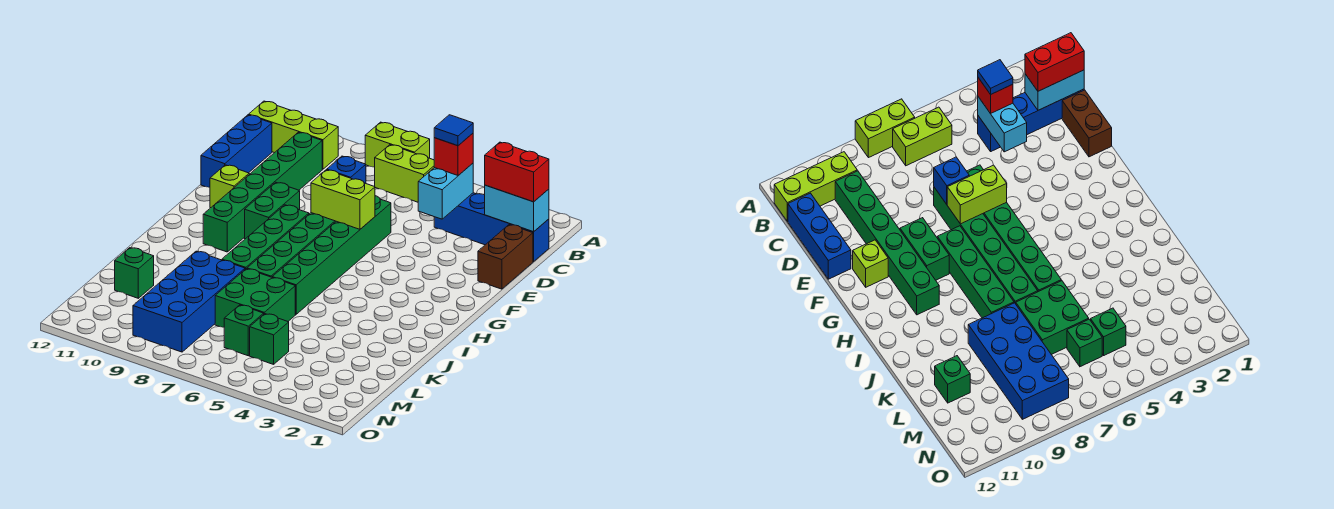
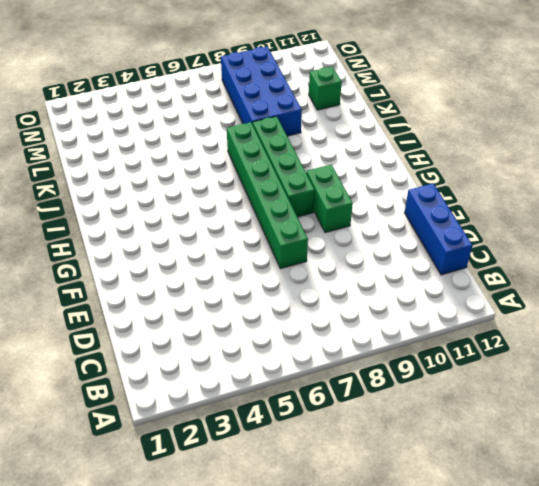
none -> lime 1x2 brick [365,122,430,168]
none -> lime 1x2 brick [375,145,434,202]
none -> lime 1x3 brick [249,101,338,169]

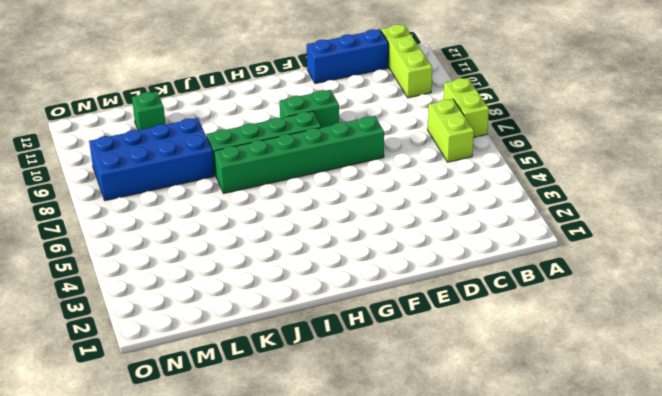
none -> blue 1x4 brick [434,193,549,262]
none -> green 1x6 brick [203,132,322,252]
none -> brown 1x2 brick [478,225,533,289]

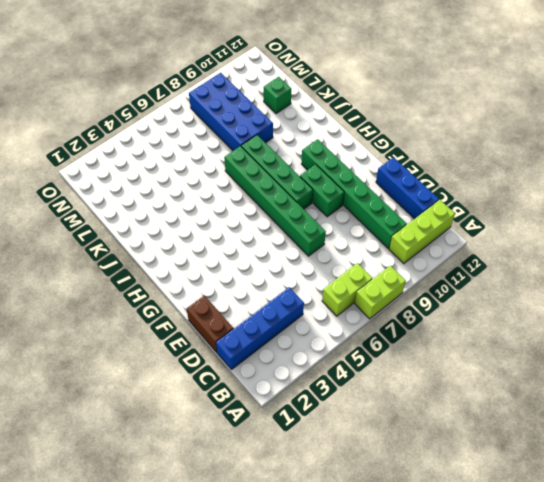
none -> green 1x6 brick [272,196,391,314]
none -> lime 1x1 brick [210,165,249,208]
none -> green 2x2 brick [215,269,295,327]

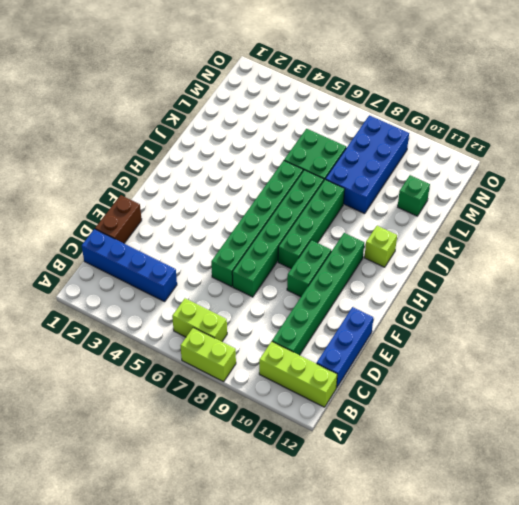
lime 1x1 brick [364,226,397,267] -> lime 1x1 brick moved to [210,165,249,208]
none -> green 1x1 brick [250,314,289,364]
none -> green 1x1 brick [224,305,264,356]
none -> cyan 1x2 brick [485,185,549,232]

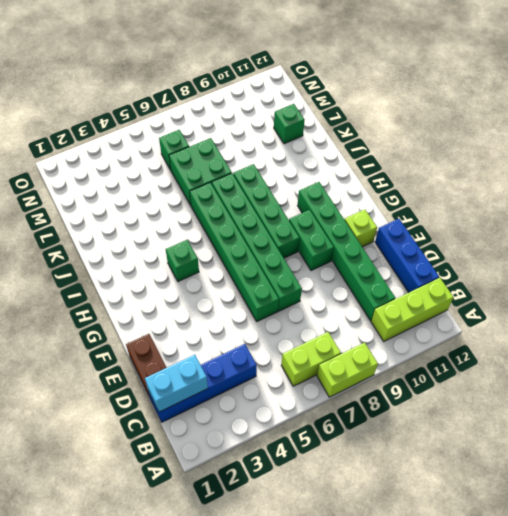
green 1x1 brick [166,240,199,282] -> green 1x1 brick moved to [250,314,289,364]
none -> blue 2x4 brick [133,251,245,352]
none -> cyan 1x2 brick [418,163,473,219]
none -> blue 1x1 brick [327,156,366,183]

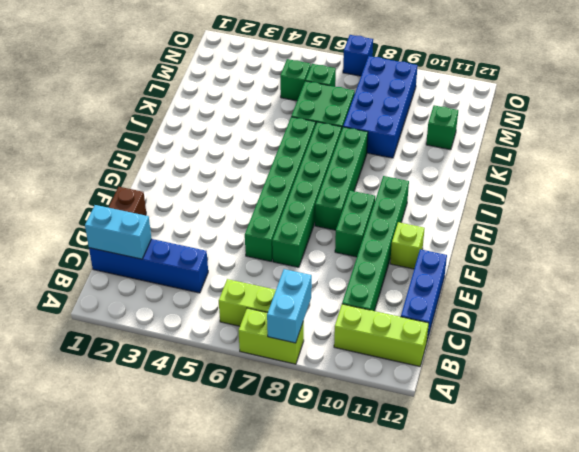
cyan 1x2 brick [267,269,312,343] -> cyan 1x2 brick moved to [418,163,473,219]
blue 1x1 brick [343,35,373,76] -> blue 1x1 brick moved to [327,156,366,183]
none -> lime 1x2 brick [311,170,375,229]
none -> red 1x2 brick [485,142,549,202]
none -> red 1x1 brick [434,133,473,175]

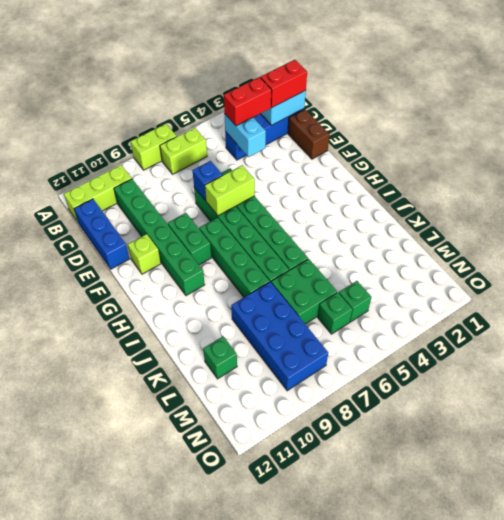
red 1x2 brick [224,77,272,126] -> red 1x1 brick [434,133,473,175]
none -> blue 1x1 tile [434,115,473,146]

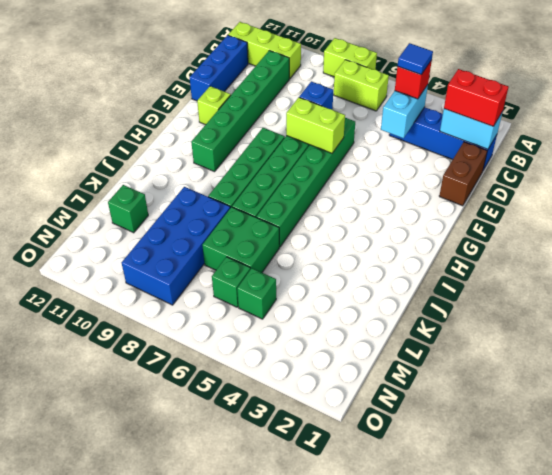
none -> green 1x2 brick [245,182,300,239]

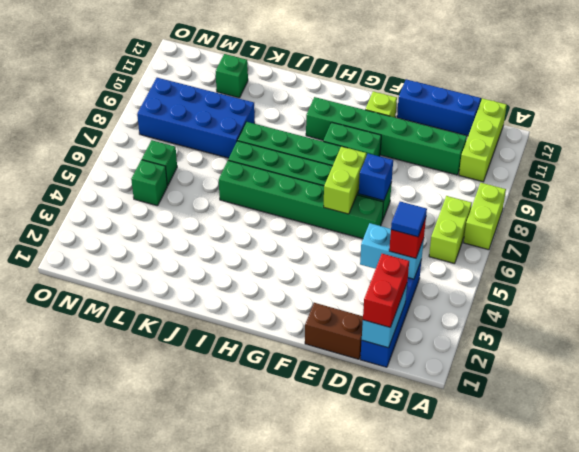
none -> green 2x2 brick [215,269,295,327]

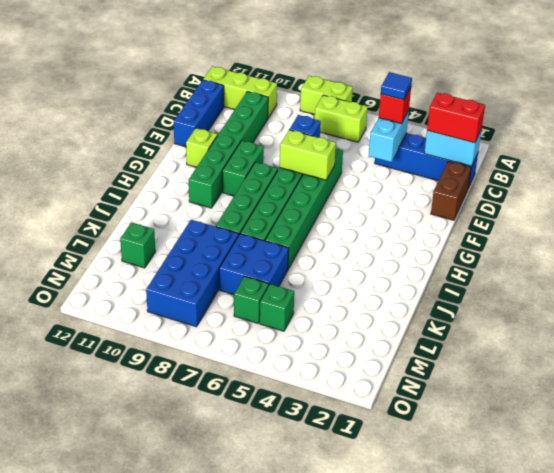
blue 2x2 brick [219,234,289,295] -> green 2x2 brick [215,269,295,327]

